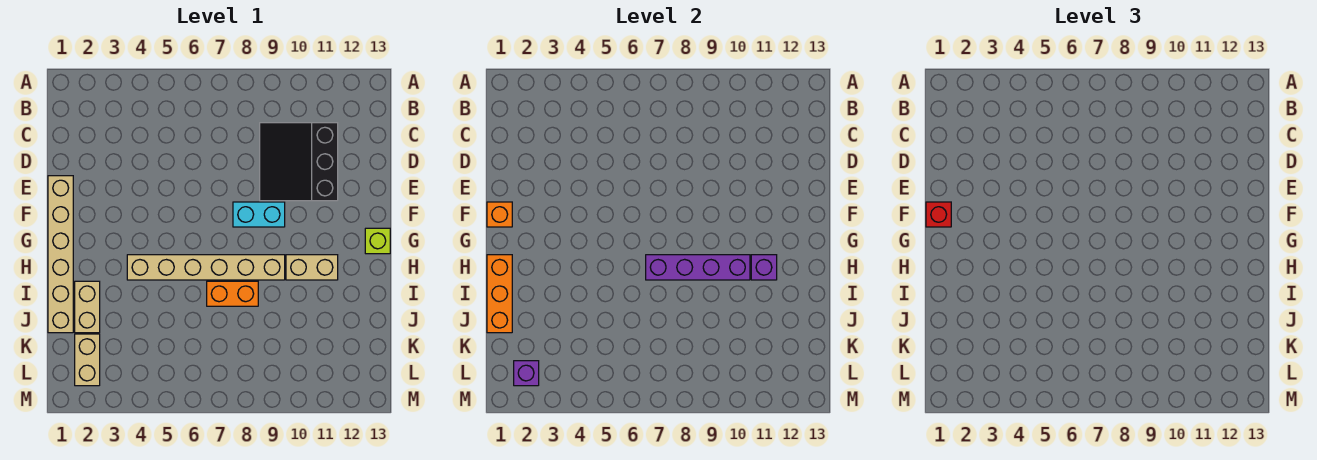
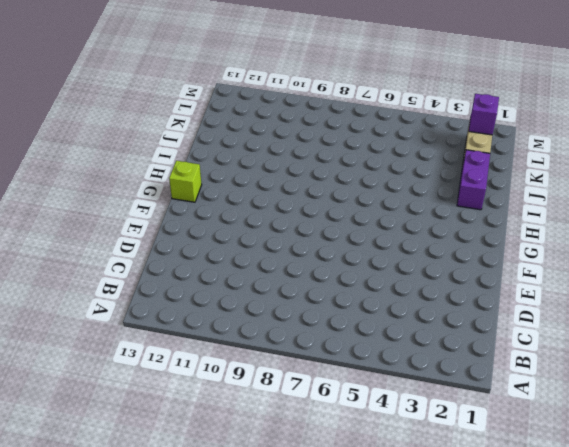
purple 1x2 brick [457,150,490,210] -> tan 1x2 brick [75,281,100,333]
none -> black 3x3 slope [260,123,338,201]
none -> tan 1x6 brick [48,176,73,333]
none -> cyan 1x2 brick [233,202,285,227]

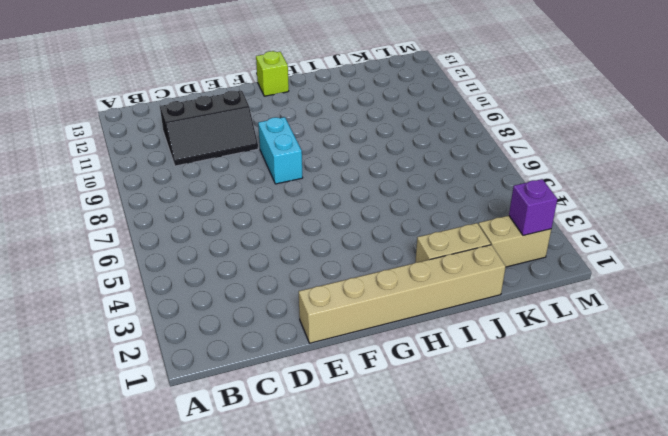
black 2x3 slope [160,91,258,166] -> black 3x3 slope [260,123,338,201]
none -> tan 1x6 brick [127,255,285,280]
none -> tan 1x2 brick [286,255,338,280]
none -> orange 1x2 brick [207,281,258,306]

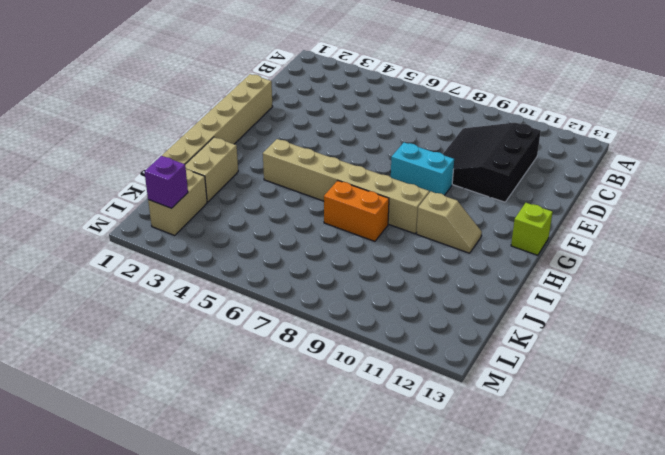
tan 1x2 slope [417,192,482,253] -> tan 1x2 brick [286,255,338,280]
none -> orange 1x1 brick [487,202,512,227]
none -> orange 1x3 brick [487,255,512,333]
none -> purple 1x4 brick [646,255,750,280]

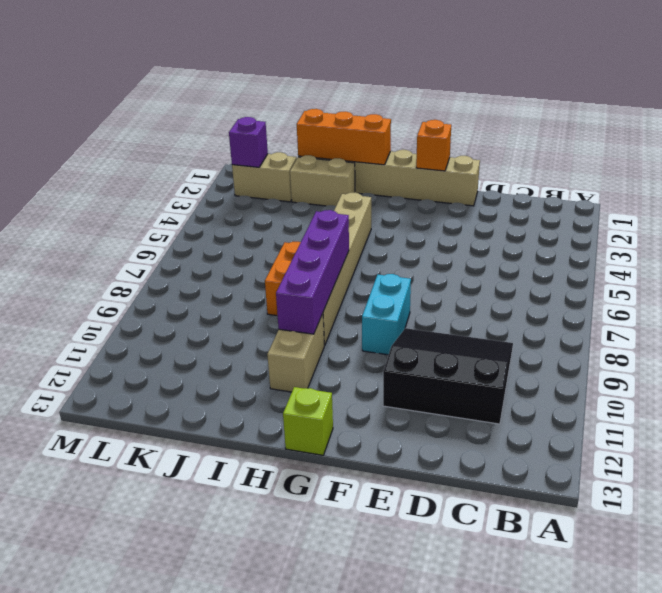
none -> purple 1x1 brick [751,255,777,280]
none -> red 1x1 brick [926,202,951,227]

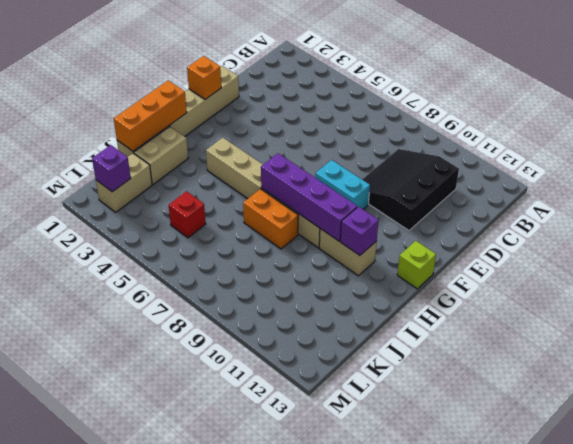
red 1x1 brick [169,191,206,238] -> red 1x1 brick moved to [926,202,951,227]

